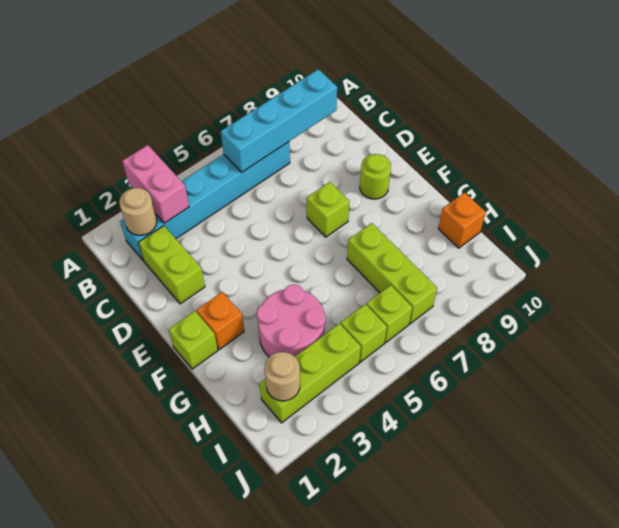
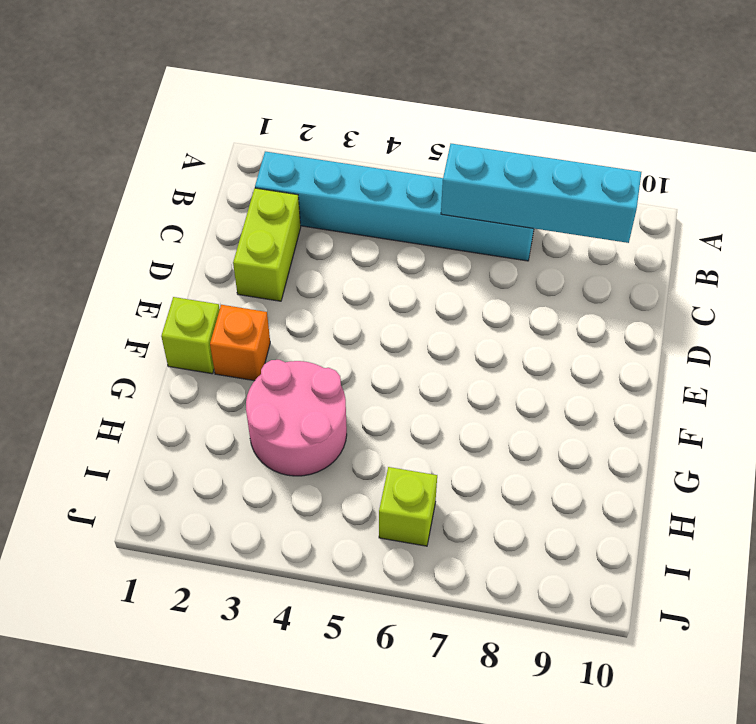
none -> lime 1x1 brick [307,182,350,237]
none -> lime 1x1 round brick [360,154,391,199]
none -> lime 1x3 brick [347,223,437,324]

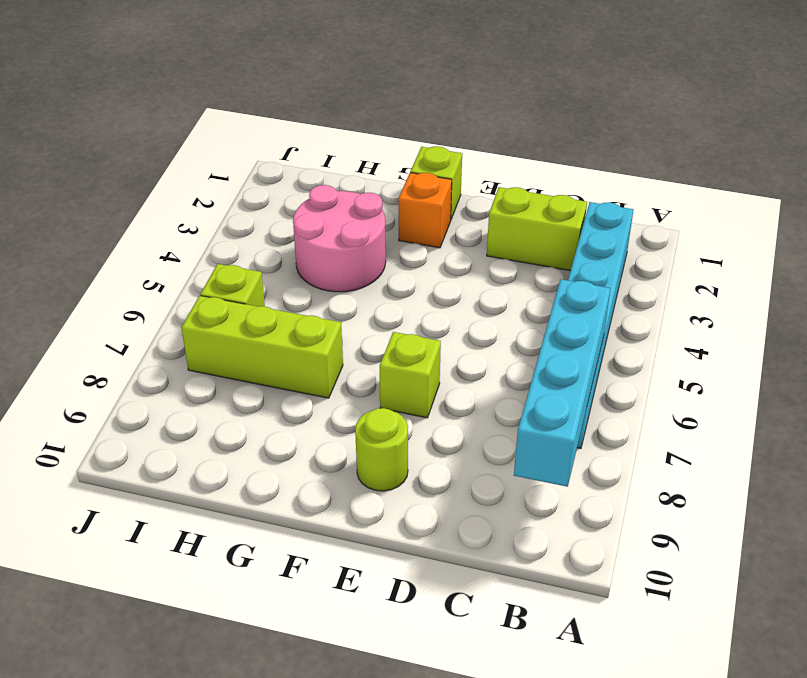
none -> orange 1x1 brick [438,193,486,248]
none -> lime 1x3 brick [259,324,361,423]
none -> lime 1x1 brick [341,304,387,362]

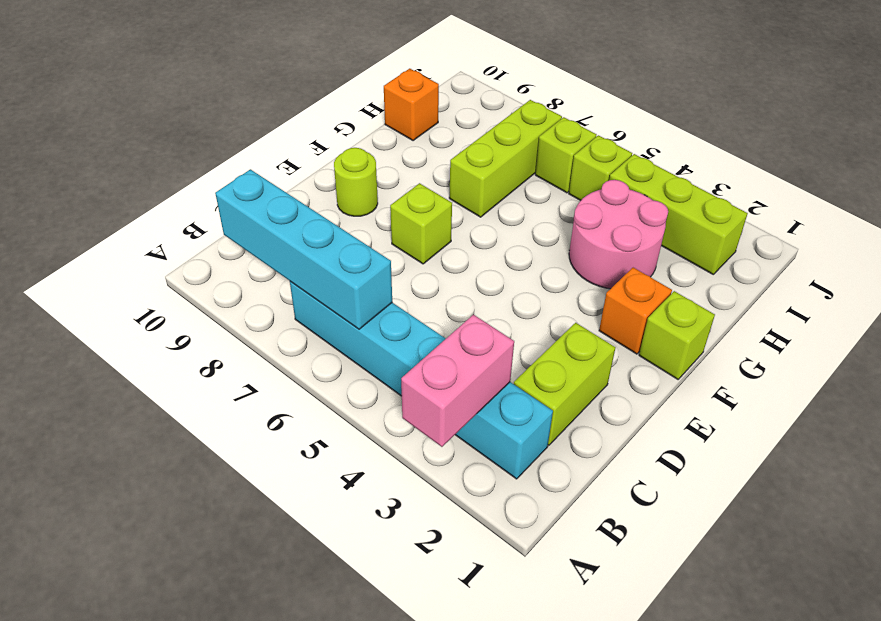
none -> tan 1x1 round brick [119,188,157,236]
none -> tan 1x1 round brick [265,352,300,401]

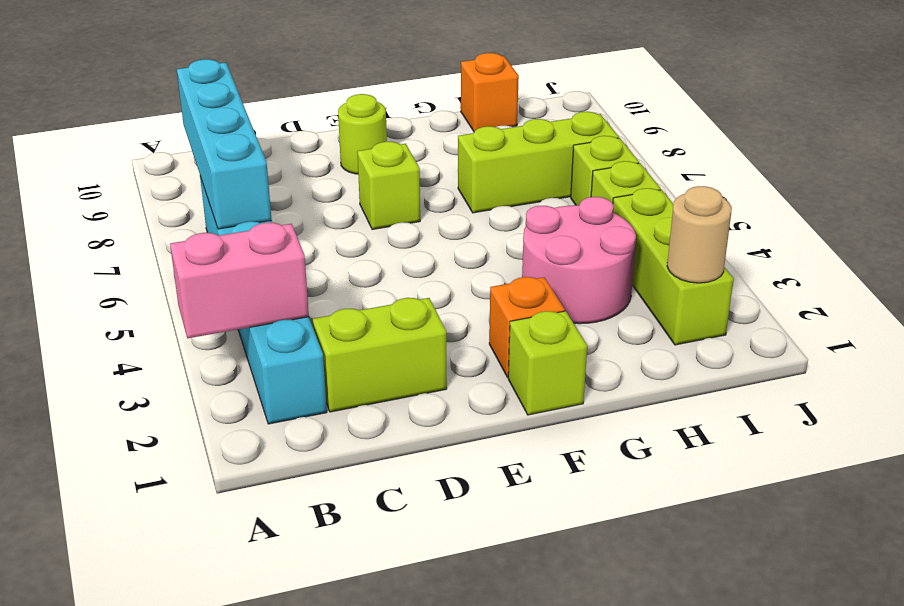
none -> tan 1x1 round brick [119,188,157,236]

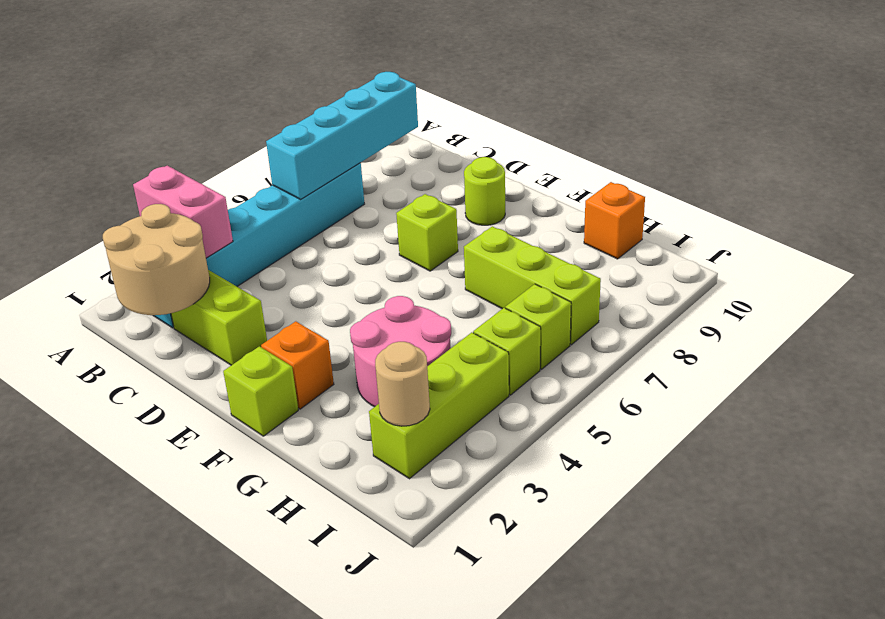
tan 2x2 round brick [103,204,210,315] -> tan 1x1 round brick [119,188,157,236]

